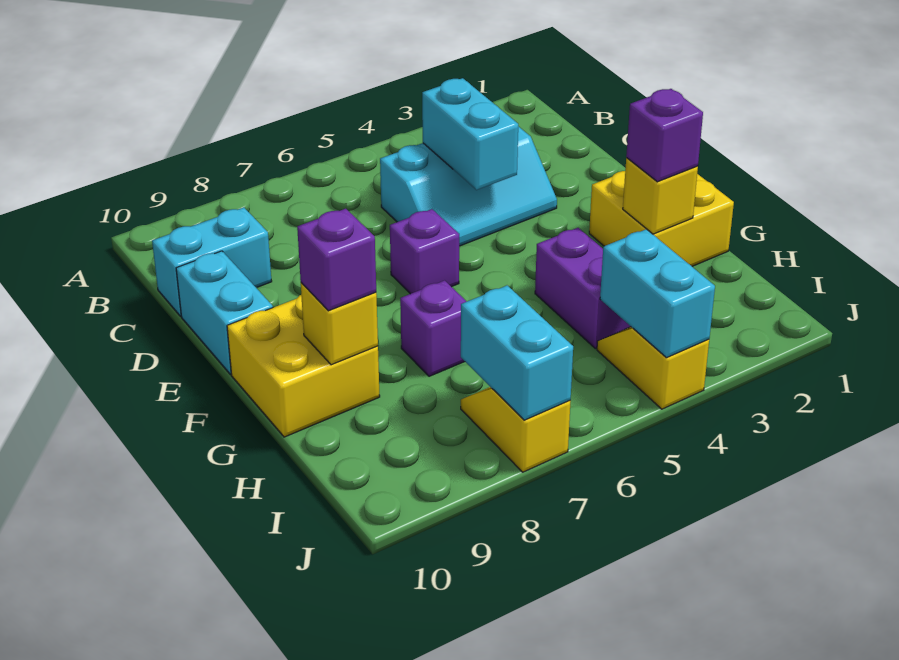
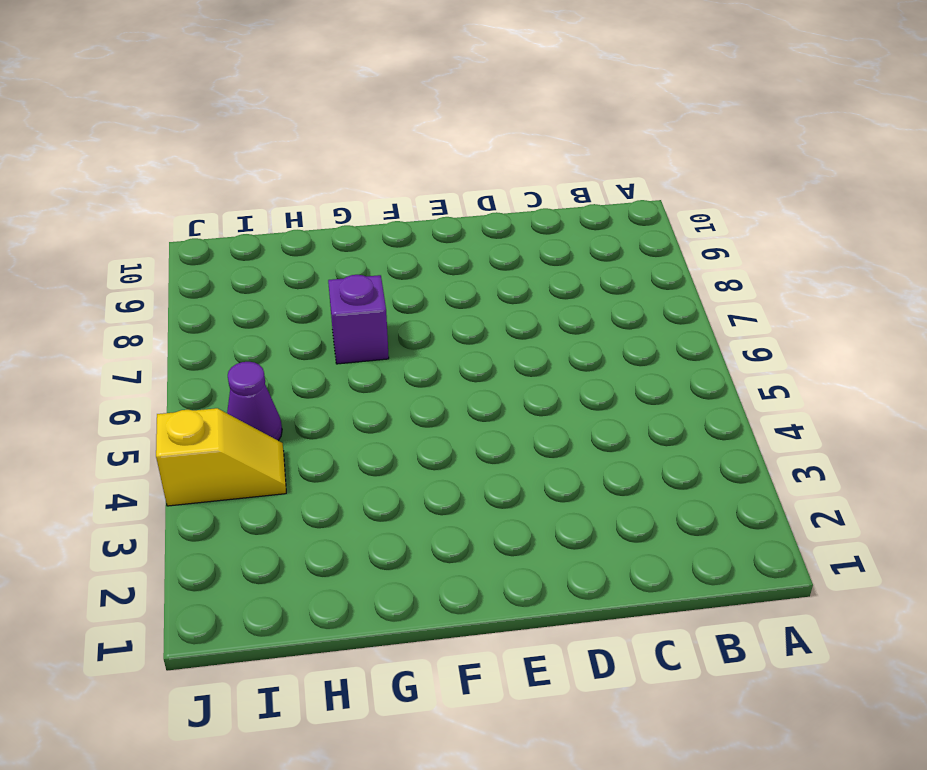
purple 1x1 cone [227,362,282,441] -> none
none -> cyan 2x3 slope [380,126,557,246]
none -> cyan 1x2 brick [152,208,272,316]
none -> cyan 1x2 brick [176,251,273,375]

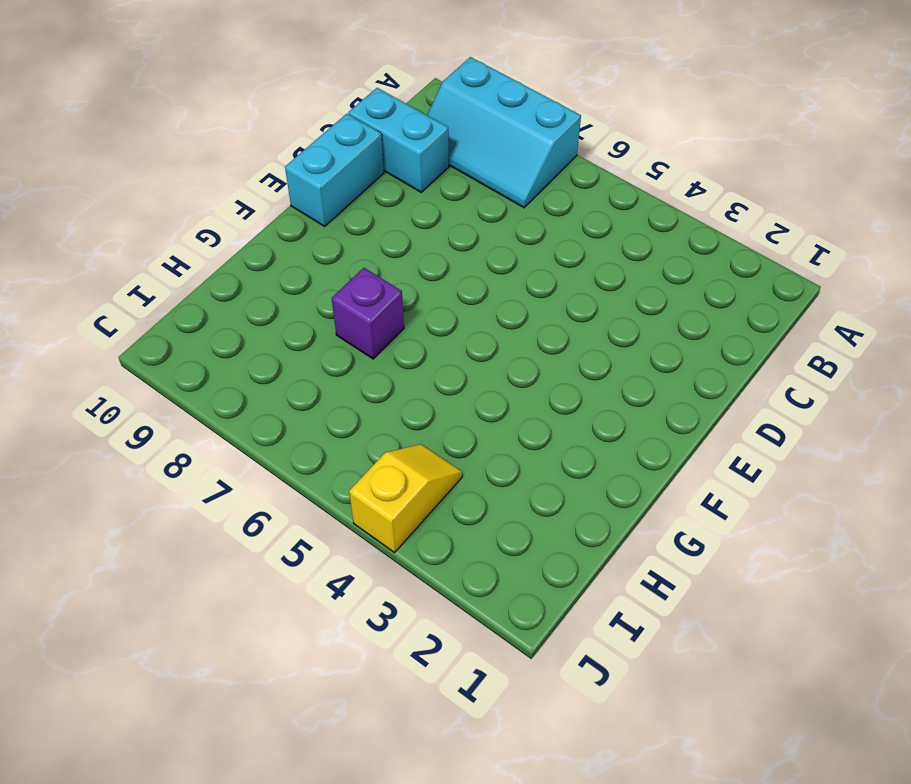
cyan 2x3 slope [427,57,581,208] -> cyan 2x3 slope moved to [380,126,557,246]
none -> purple 1x1 brick [390,209,459,294]
none -> yellow 2x2 brick [589,171,734,266]
none -> yellow 2x2 brick [227,295,380,437]

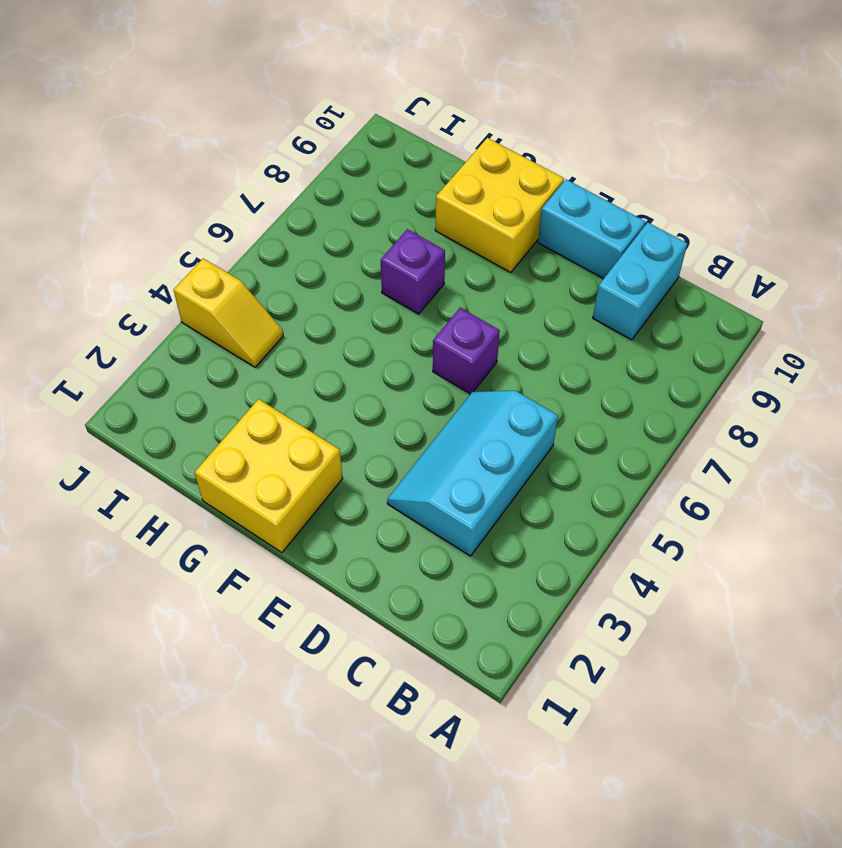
none -> purple 1x2 brick [535,228,631,349]
none -> yellow 1x2 slope [461,387,570,472]
none -> cyan 1x2 brick [422,78,518,190]

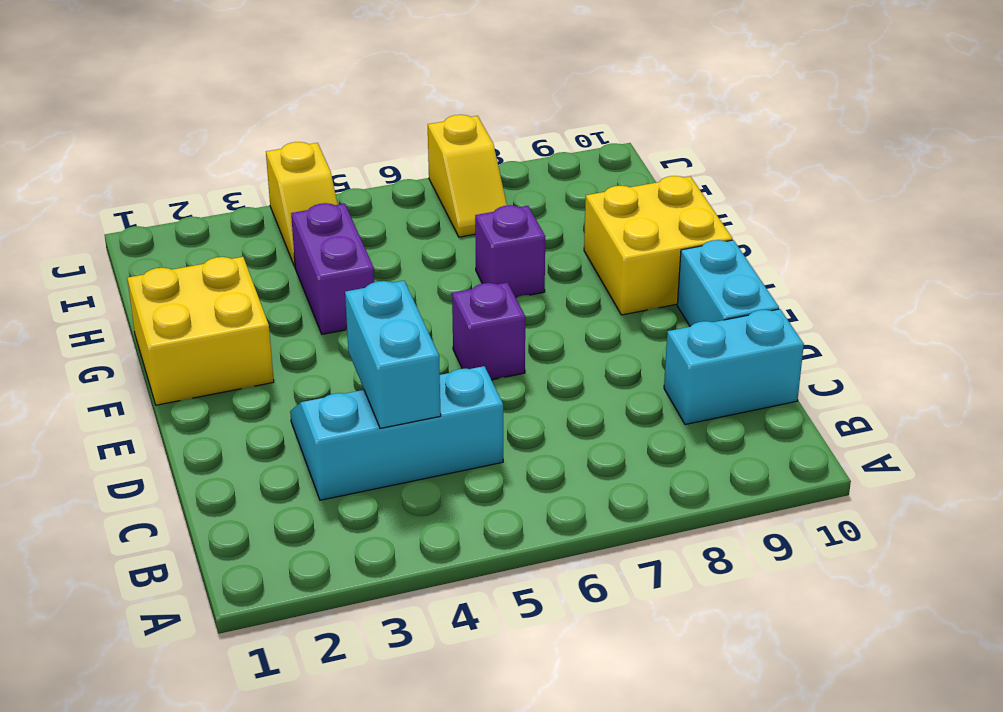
none -> yellow 1x1 brick [623,158,698,234]
none -> yellow 1x1 brick [301,283,378,365]
none -> cyan 1x2 brick [600,229,715,358]

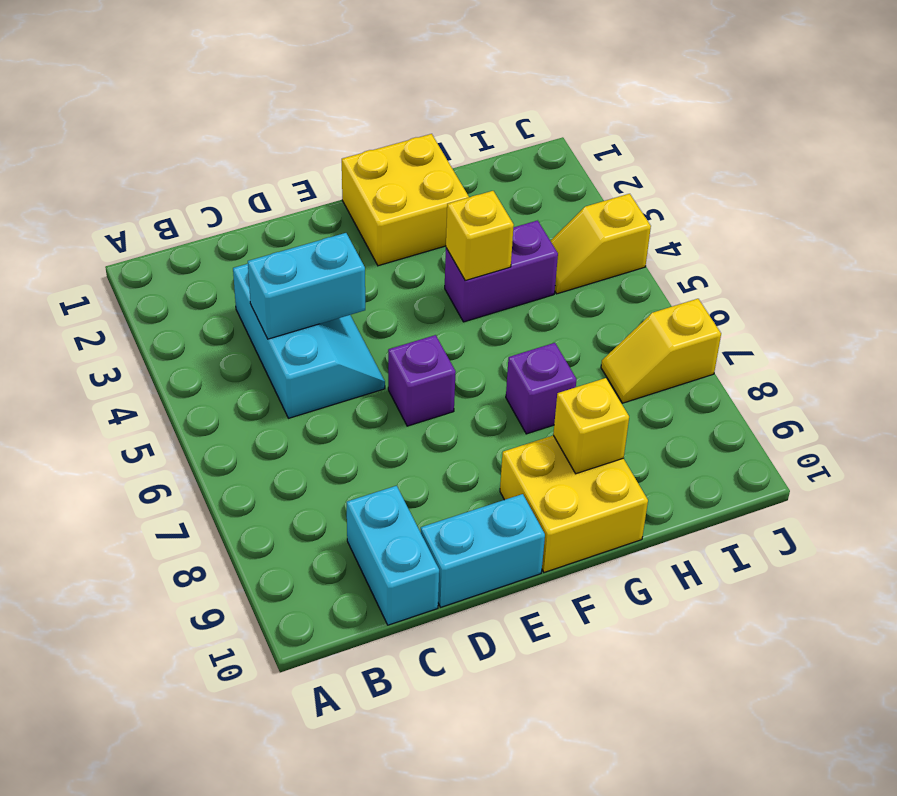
yellow 1x1 brick [446,191,514,280] -> yellow 1x1 brick moved to [623,158,698,234]
none -> cyan 1x2 brick [600,229,715,358]
none -> cyan 1x2 brick [461,285,573,420]
none -> purple 1x1 brick [626,89,703,182]

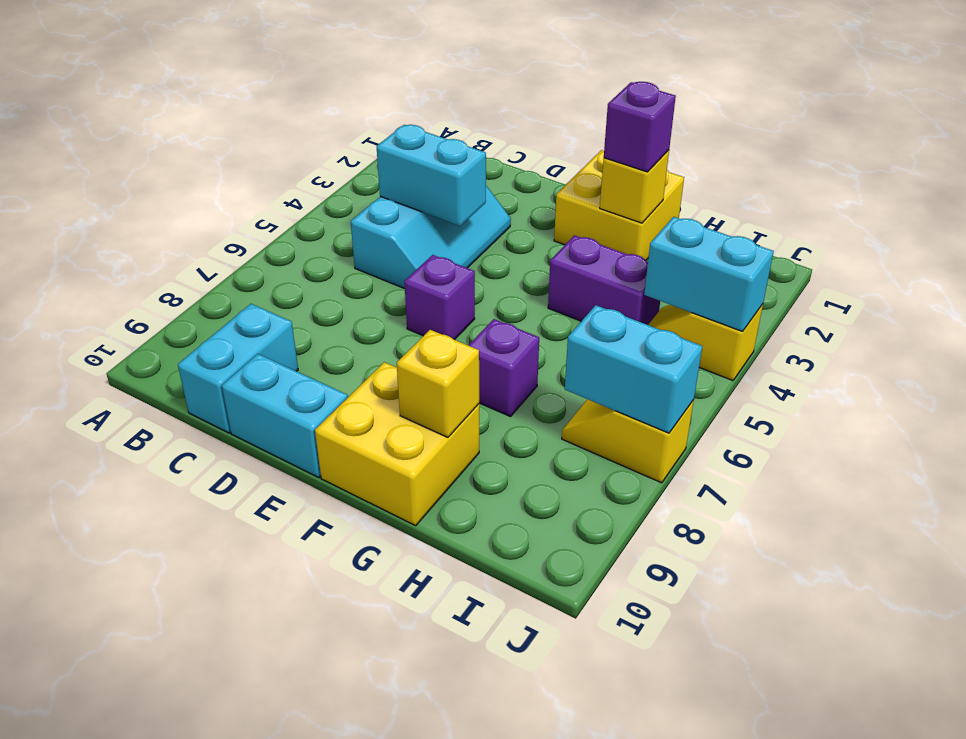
none -> purple 1x1 brick [297,209,376,311]

